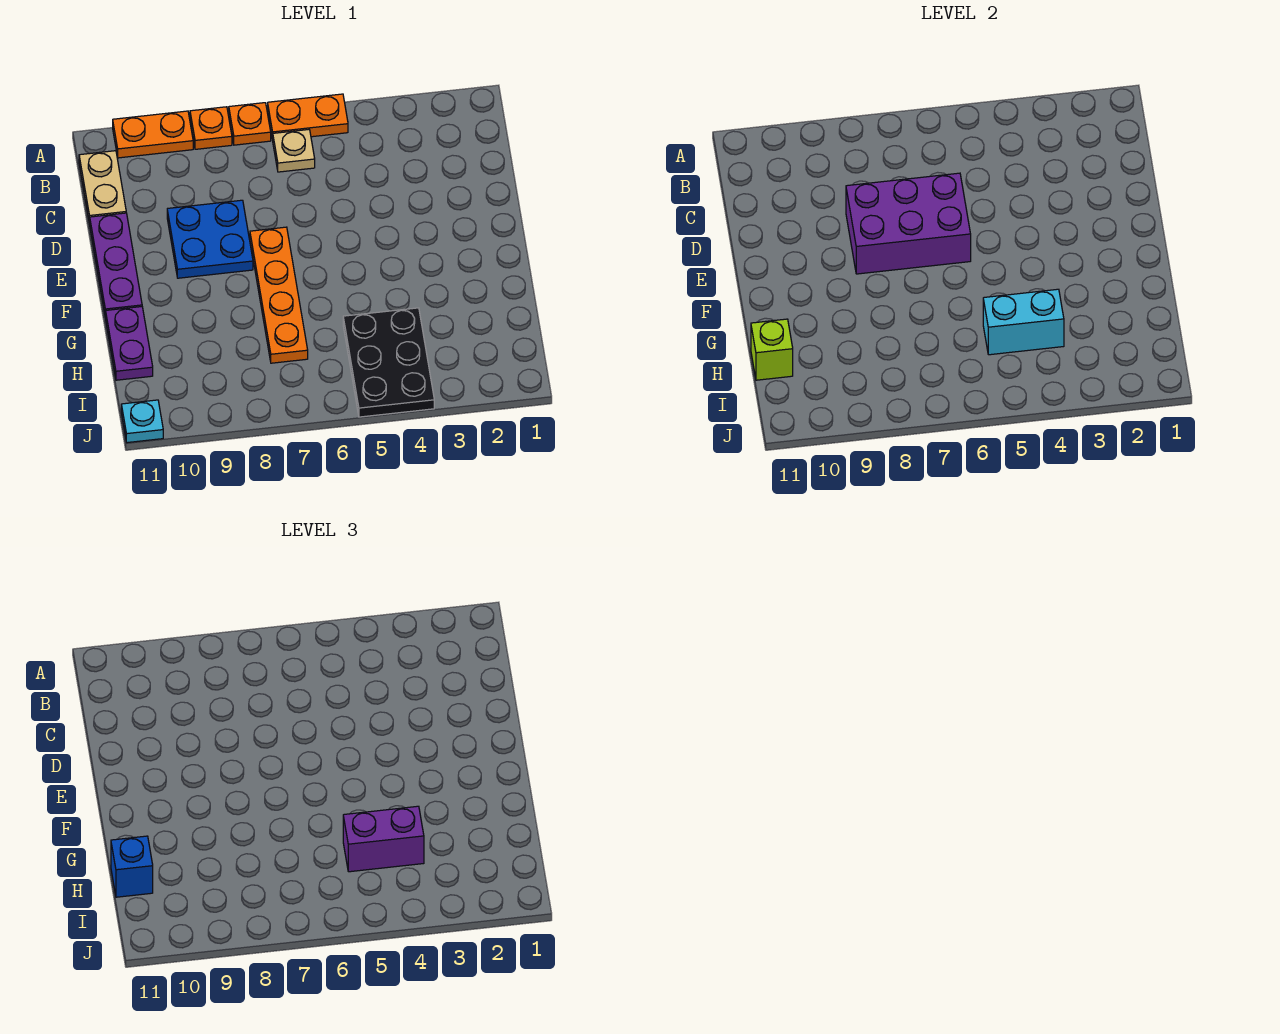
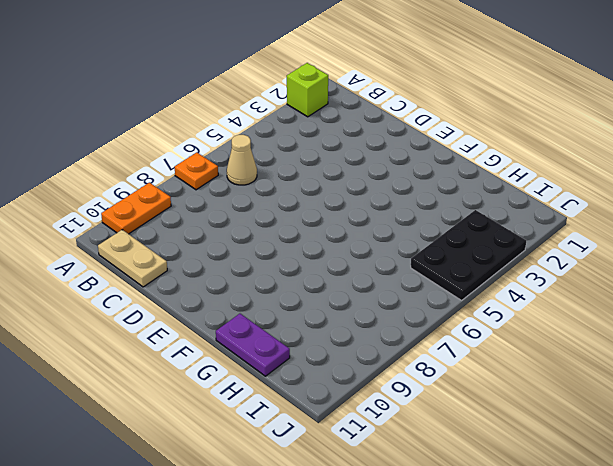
lime 1x1 brick [287,63,328,117] -> lime 1x1 brick moved to [751,319,793,380]
tan 1x1 cone [227,135,257,185] -> tan 1x1 plate [273,130,315,172]
black 2x3 plate [411,210,526,300] -> black 2x3 plate turned to [343,308,434,417]
none -> orange 1x2 plate [268,94,348,140]
none -> orange 1x1 plate [190,107,232,149]
none -> blue 2x2 plate [167,200,253,278]

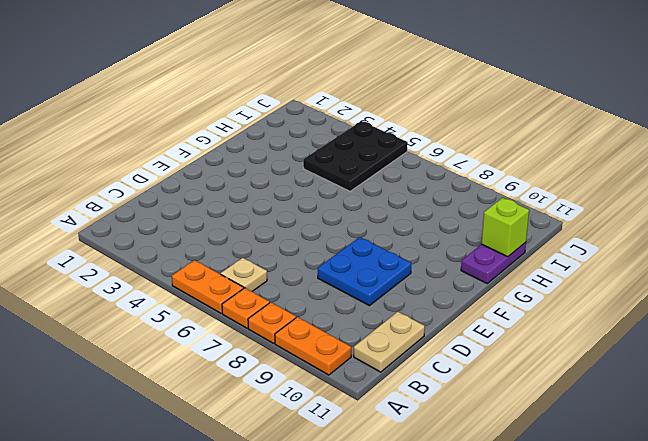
none -> purple 1x3 plate [90,213,142,318]
none -> orange 1x4 plate [250,227,308,363]
none -> cyan 1x1 plate [121,400,163,443]

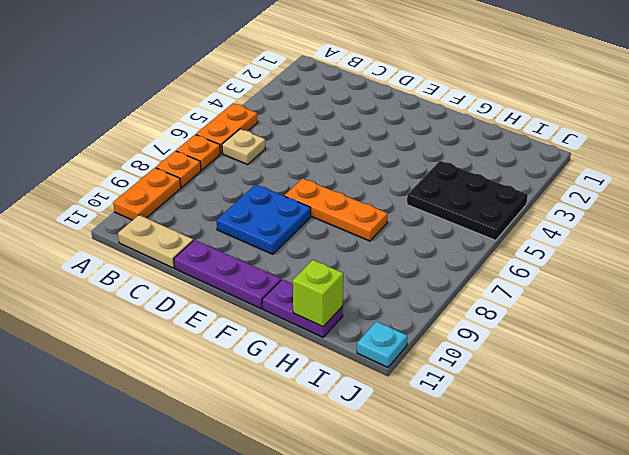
orange 1x3 plate [285,178,388,241] -> orange 1x4 plate [250,227,308,363]
none -> purple 2x3 brick [846,173,971,274]
none -> cyan 1x2 brick [983,289,1064,355]
none -> purple 1x2 brick [343,806,424,872]

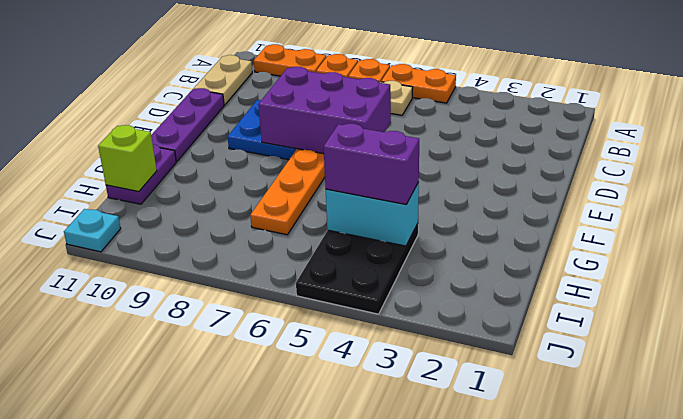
none -> blue 1x1 brick [111,836,153,897]

